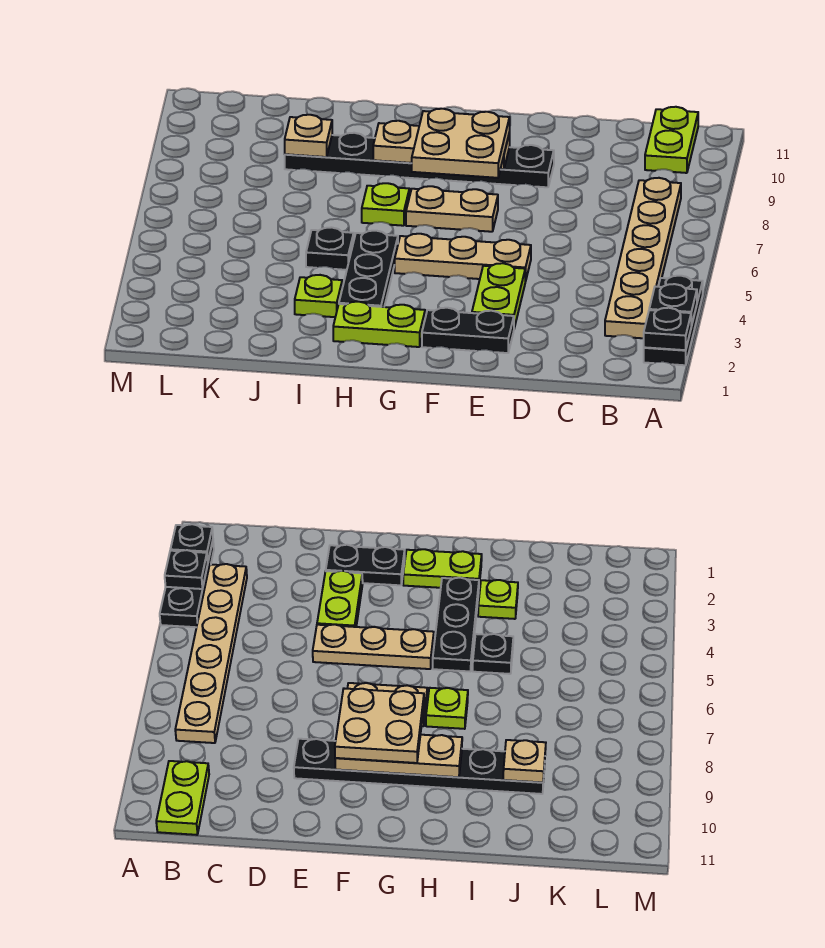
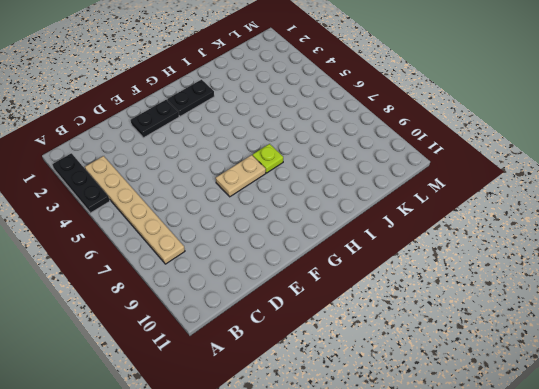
black 1x2 plate [167,80,214,116] -> lime 1x2 plate [333,302,425,347]
none -> lime 1x2 plate [645,107,698,173]
none -> lime 1x2 plate [472,263,525,328]
none -> tan 1x3 plate [395,234,531,282]

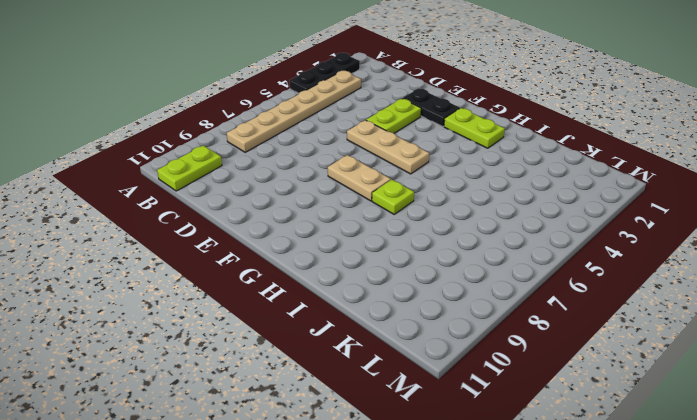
none -> black 1x6 plate [285,133,554,187]
none -> black 1x3 plate [339,231,398,307]
none -> lime 1x1 plate [295,275,342,317]

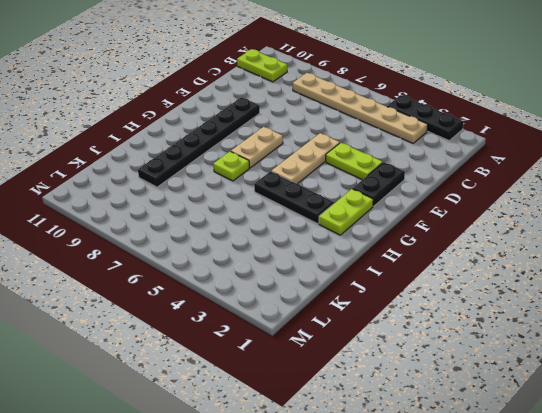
none -> lime 1x1 plate [295,275,342,317]
none -> black 1x1 plate [306,227,354,270]
none -> black 1x1 plate [644,308,691,350]

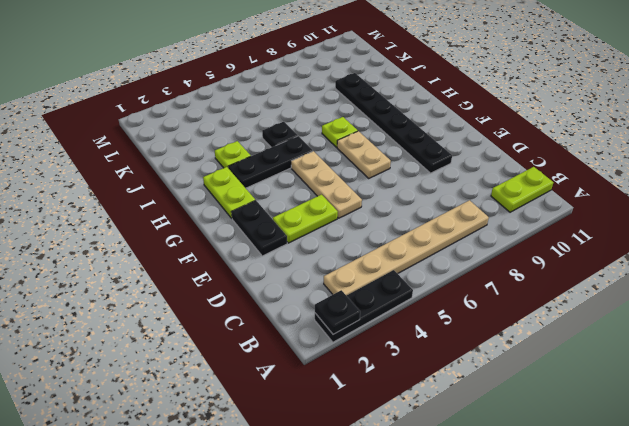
none -> black 1x1 plate [649,284,697,326]
none -> tan 1x3 plate [373,121,510,169]
none -> tan 1x1 plate [285,115,332,157]

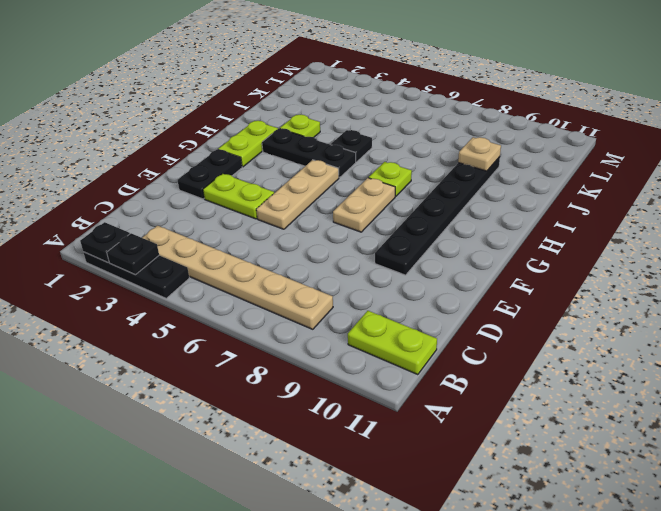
none -> tan 1x3 plate [373,121,510,169]
none -> tan 2x2 plate [412,109,510,178]

